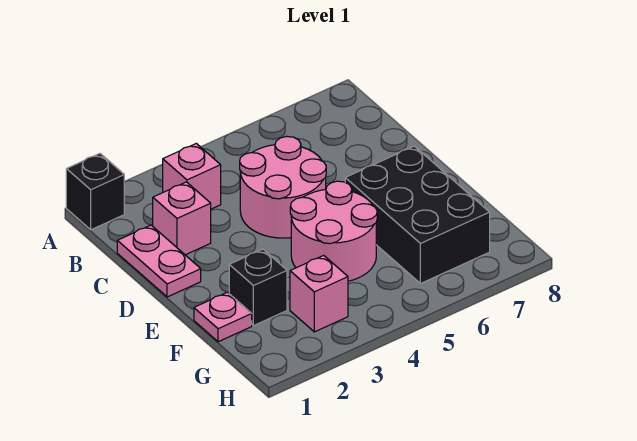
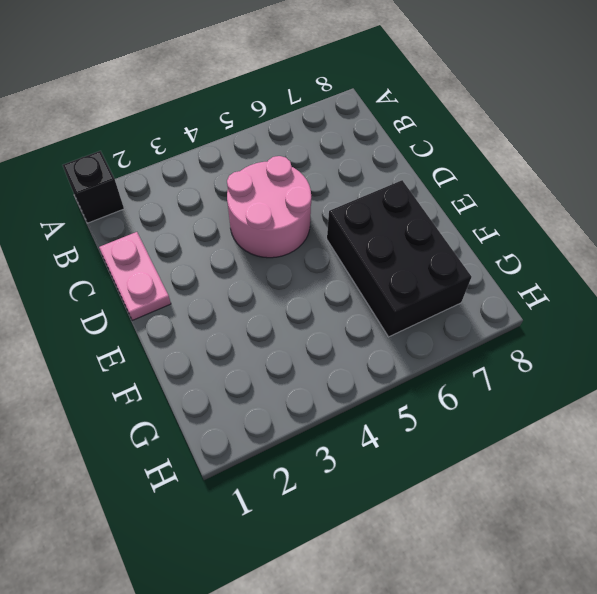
none -> pink 1x1 brick [163,143,221,209]
none -> pink 1x1 brick [153,182,211,255]

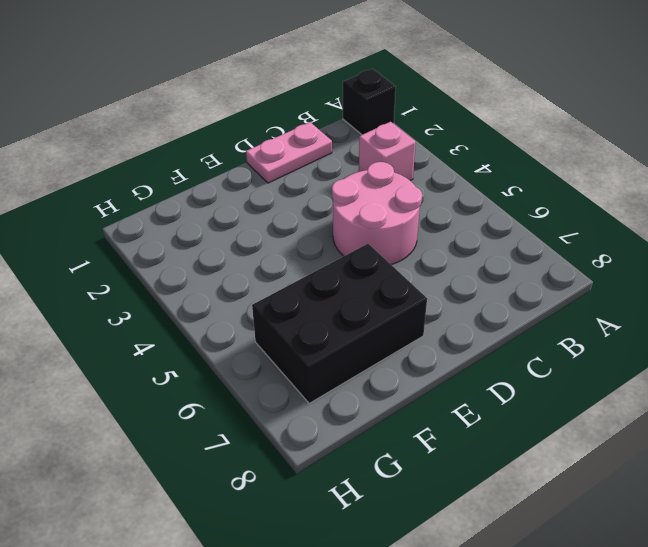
none -> pink 1x1 brick [153,182,211,255]
none -> pink 2x2 round brick [290,181,377,281]

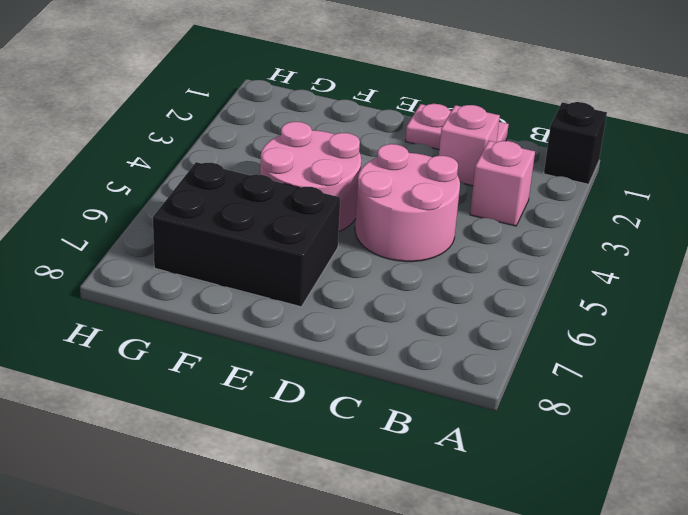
none -> pink 1x1 plate [194,292,252,342]
none -> black 1x1 brick [229,249,287,326]

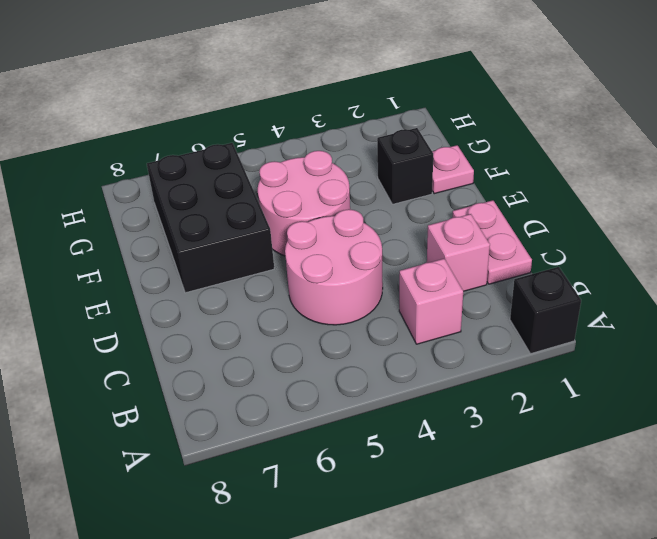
none -> pink 1x1 brick [290,255,348,332]

